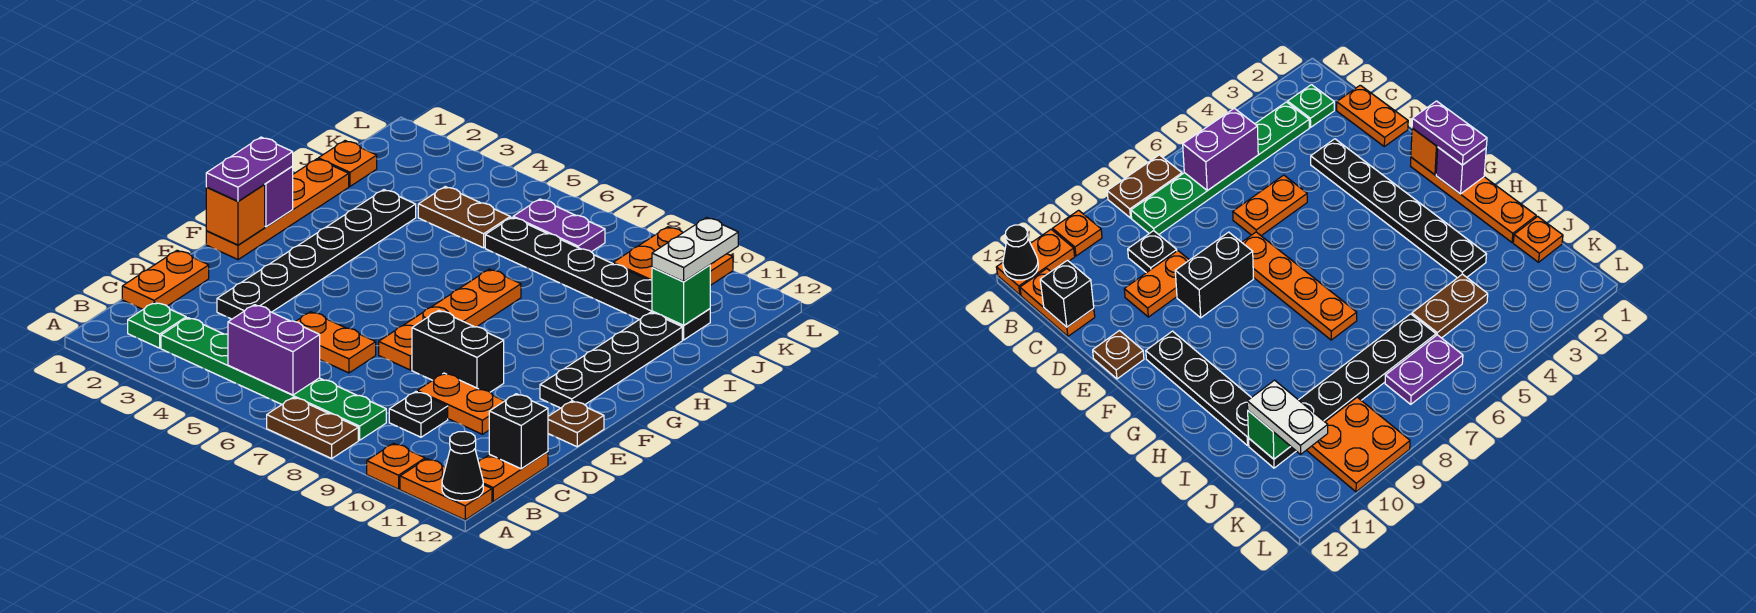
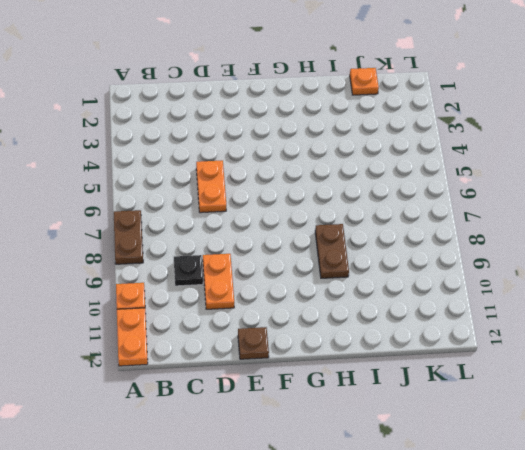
brown 1x2 plate [315,224,349,278] -> brown 1x2 plate moved to [418,187,510,248]
none -> green 1x1 plate [128,302,186,348]
none -> green 1x6 plate [161,318,386,440]
none -> orange 1x2 plate [479,452,548,501]

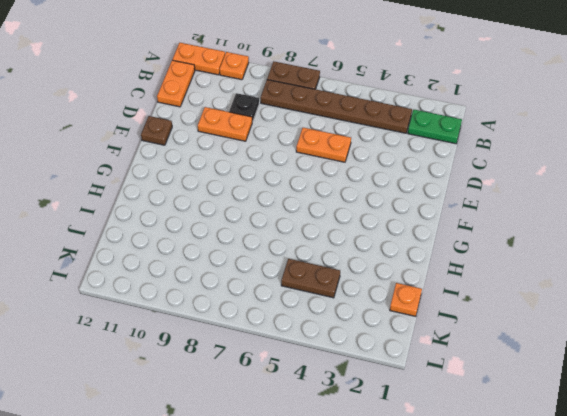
green 1x2 plate [408,110,462,144] -> green 1x1 plate [128,302,186,348]
brown 1x6 plate [260,80,412,133] -> green 1x6 plate [161,318,386,440]
none -> orange 1x2 plate [122,250,209,309]
none -> black 1x6 plate [217,190,416,319]
none -> orange 1x4 plate [379,269,521,370]

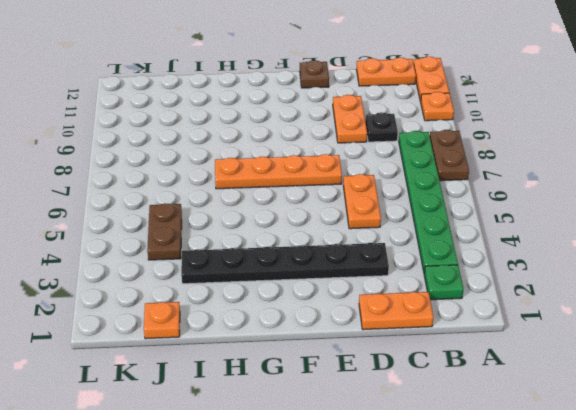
none -> black 1x2 brick [412,310,504,392]
none -> orange 1x4 plate [206,159,349,260]
none -> black 1x4 plate [540,312,682,408]

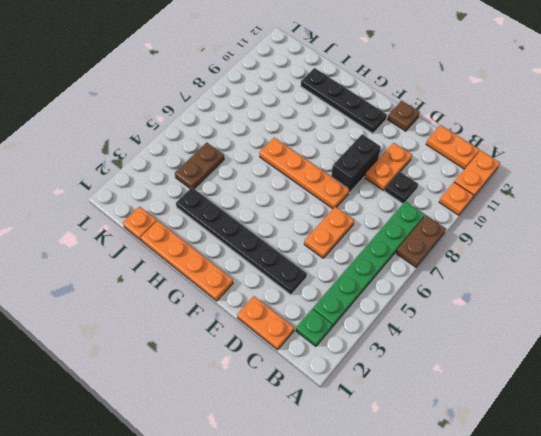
none -> black 1x6 plate [485,217,710,340]
none -> purple 1x2 plate [513,199,605,252]
none -> orange 2x2 plate [613,227,733,285]

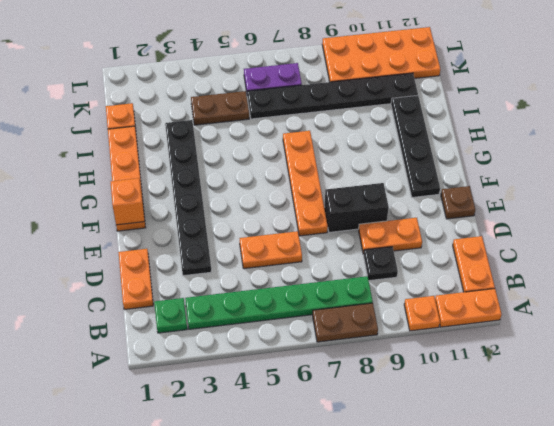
orange 2x4 plate [322,27,440,82] -> orange 2x2 plate [613,227,733,285]
none -> black 1x1 cone [442,431,483,501]
none -> purple 1x2 brick [228,305,320,395]
none -> black 1x1 brick [489,394,548,469]

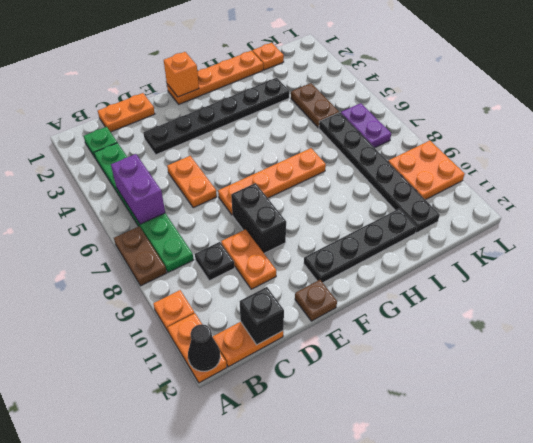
none -> purple 1x1 brick [265,166,293,227]
none -> green 1x1 brick [652,265,710,325]
none -> purple 1x2 plate [206,137,293,201]

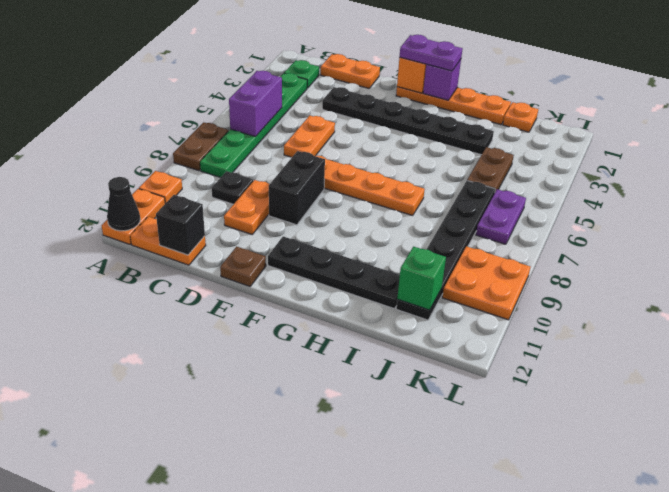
none -> white 1x2 plate [652,217,738,282]

